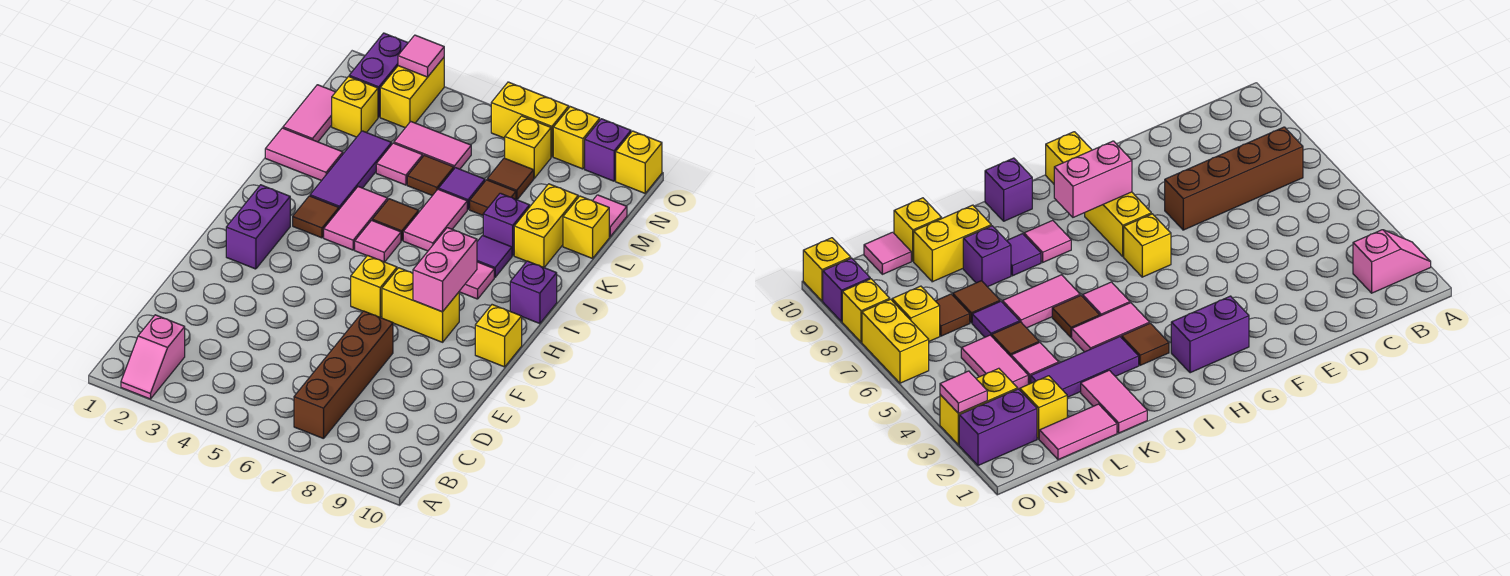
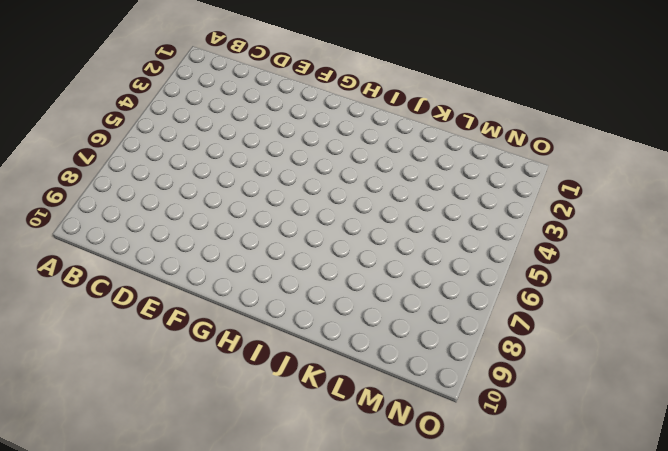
none -> pink 1x2 slope [121,315,185,399]
none -> brown 1x4 brick [294,311,393,439]
none -> purple 1x2 brick [226,185,290,269]
none -> yellow 1x1 brick [351,256,397,318]

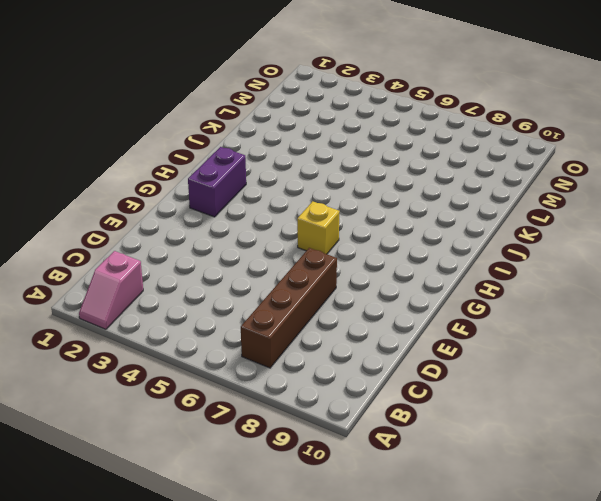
none -> yellow 1x2 brick [382,268,459,342]
none -> yellow 1x1 brick [475,305,522,367]
none -> brown 1x1 tile [293,196,339,238]
none -> pink 1x2 tile [324,187,388,250]

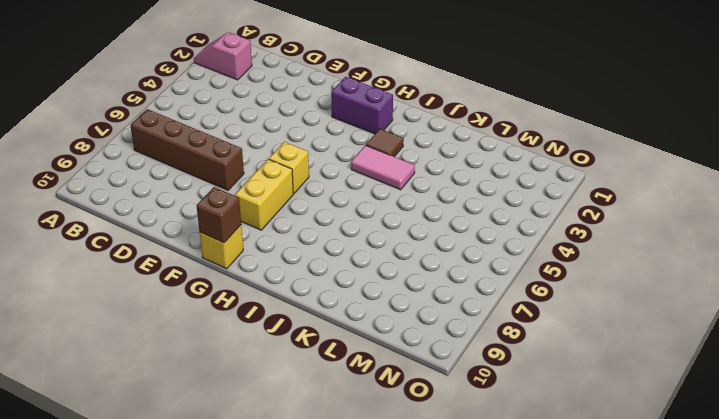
brown 1x1 brick [197,187,241,243] -> none
none -> pink 1x1 tile [355,220,401,262]
none -> pink 1x1 tile [459,262,494,299]
none -> purple 1x1 brick [510,261,557,324]
none -> purple 1x3 tile [310,131,392,209]

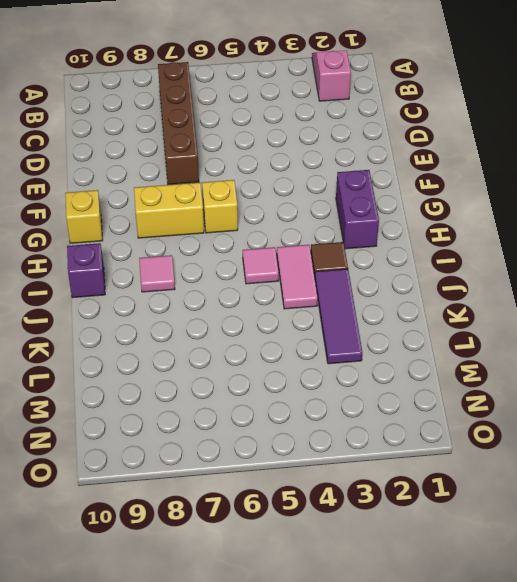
none -> brown 1x1 tile [372,199,419,241]
none -> pink 1x2 tile [403,189,467,251]
none -> purple 1x1 tile [477,235,512,277]
none -> pink 1x2 tile [265,128,343,181]

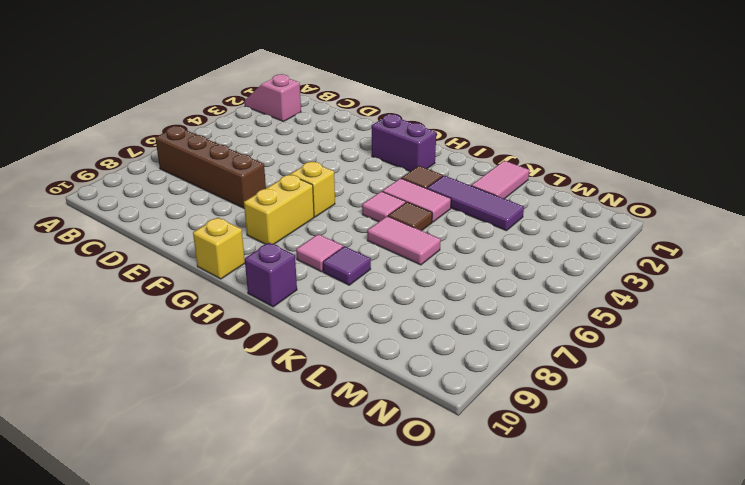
none -> purple 1x1 brick [483,193,530,256]
none -> yellow 1x2 brick [514,184,578,267]
none -> pink 1x2 tile [283,85,335,142]
none -> pink 1x1 tile [376,143,423,185]

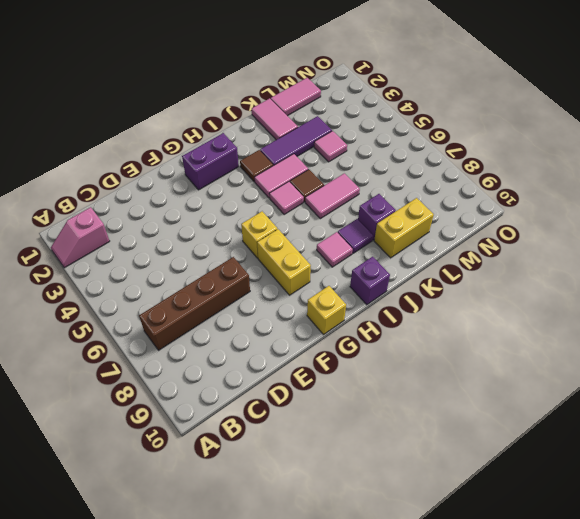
none -> brown 1x1 tile [407,155,454,196]
none -> purple 1x1 tile [439,168,485,209]
none -> brown 1x1 tile [470,180,516,215]
none -> yellow 1x1 brick [563,196,609,258]

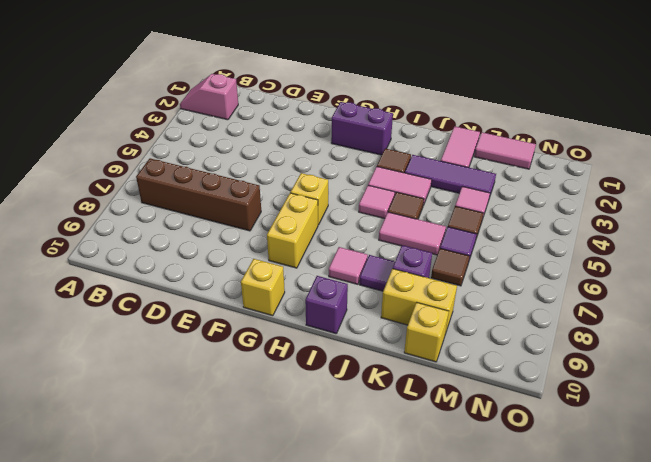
none -> yellow 1x1 brick [332,77,378,137]
none -> pink 1x2 tile [394,122,471,169]
none -> brown 1x1 tile [487,158,534,200]
none -> pink 1x1 tile [593,195,627,237]

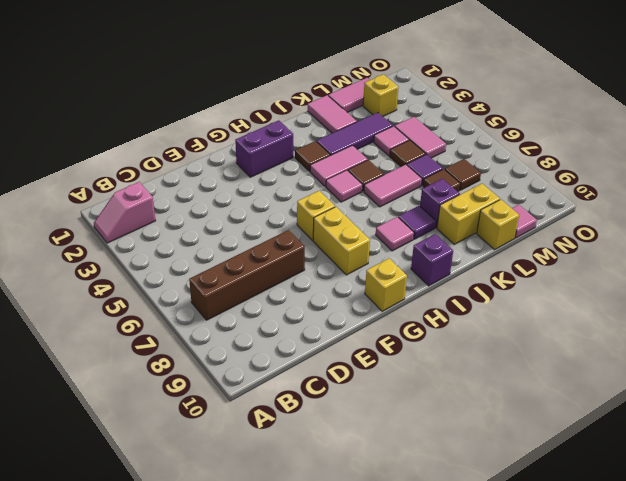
none -> purple 1x2 brick [349,33,408,117]
none -> yellow 1x2 brick [380,58,444,128]
none -> yellow 1x1 brick [505,116,551,178]
none -> yellow 1x2 brick [491,82,569,157]

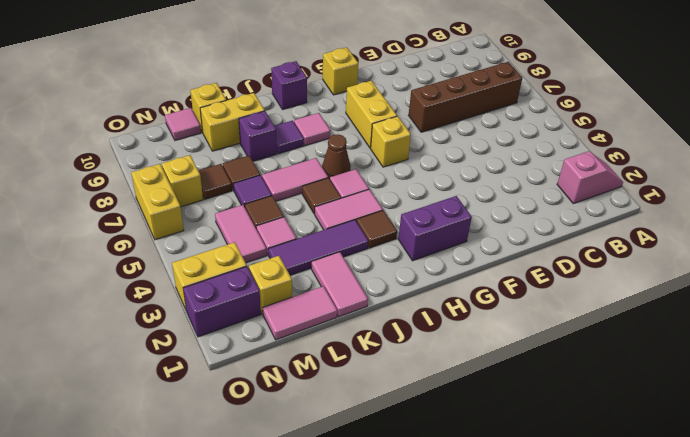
brown 1x1 cone [322,134,350,179] -> none
none -> yellow 1x1 brick [553,107,600,169]
none -> purple 1x1 brick [585,119,631,181]
none -> yellow 1x1 brick [616,131,662,193]
none -> pink 1x2 brick [413,228,477,312]

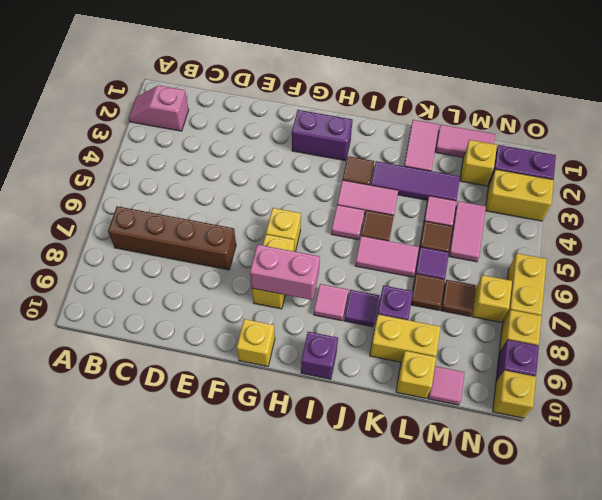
none -> pink 1x1 tile [398,35,444,77]

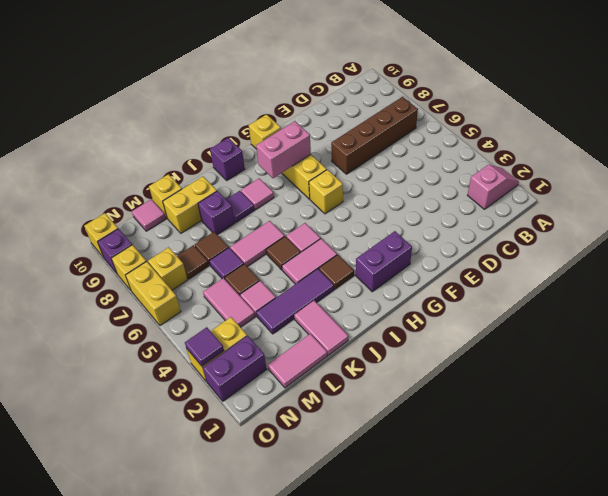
purple 1x1 tile [185,327,224,366] -> pink 1x1 tile [398,35,444,77]
none -> yellow 1x1 brick [332,77,378,137]

